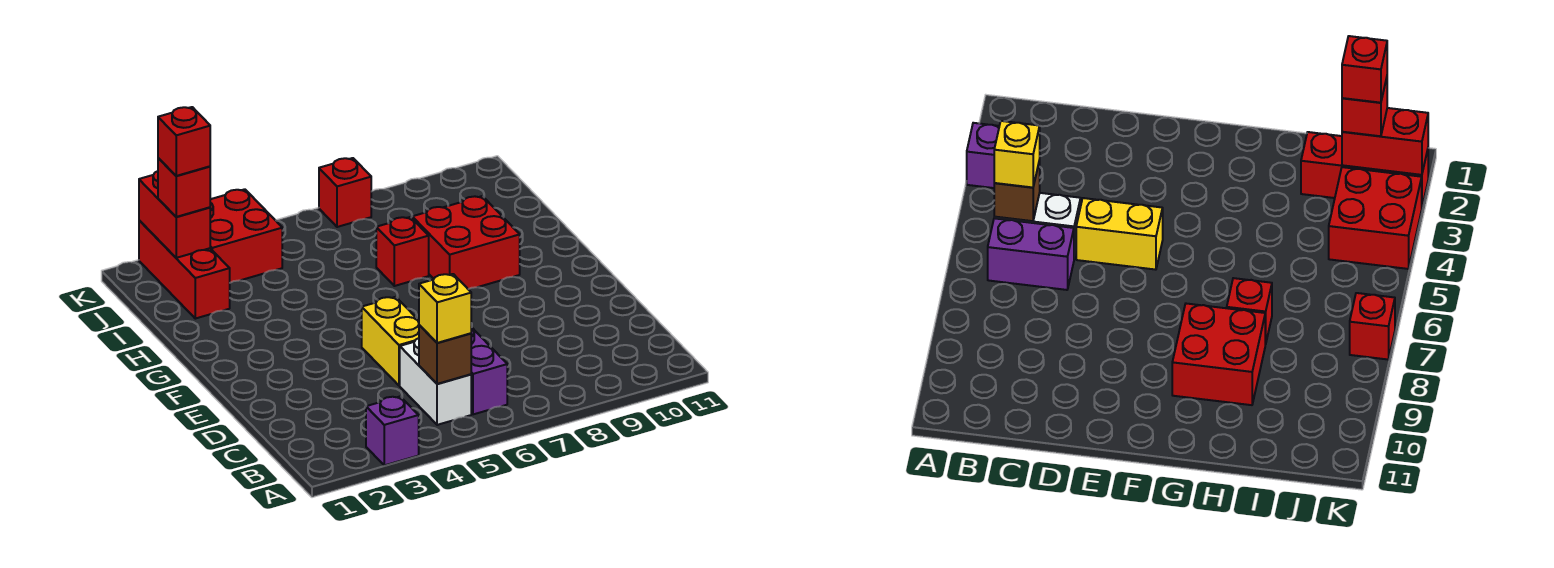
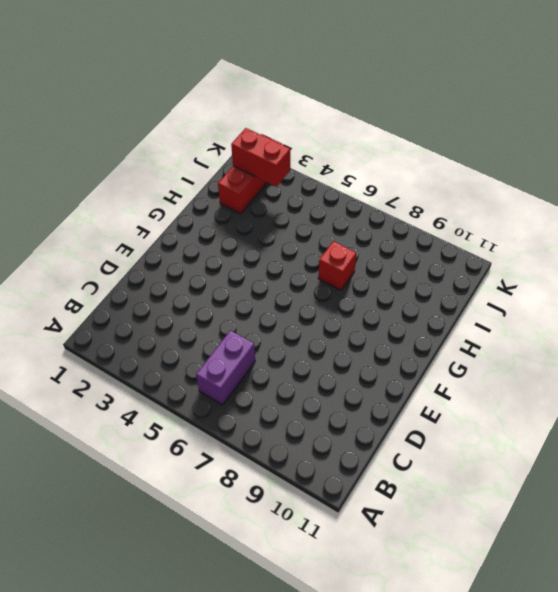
red 1x2 brick [231,128,290,187] -> red 1x2 brick turned to [139,171,210,258]
none -> purple 1x1 brick [366,397,419,465]
none -> white 1x2 brick [400,338,471,425]
none -> yellow 1x2 brick [362,297,419,385]

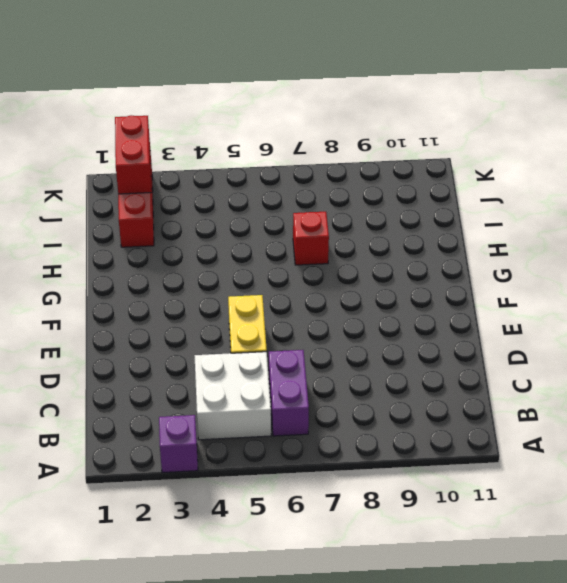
white 2x2 brick [195,352,271,440] -> white 1x2 brick [400,338,471,425]
none -> red 2x2 brick [412,196,520,289]
none -> red 2x2 brick [210,189,282,283]
none -> red 1x1 brick [319,158,371,227]

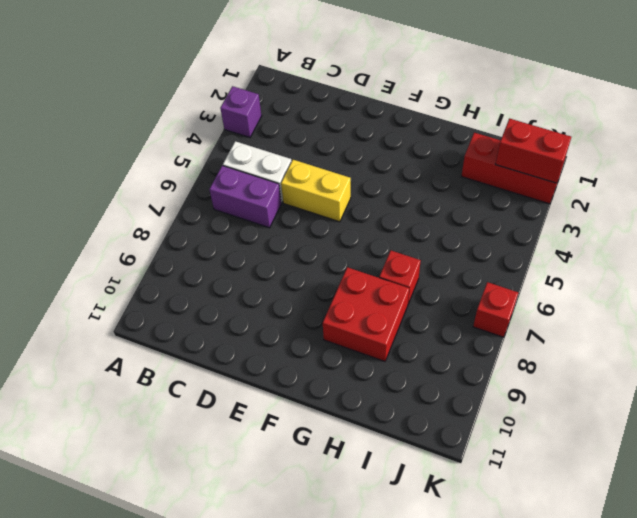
none -> red 2x2 brick [210,189,282,283]
none -> brown 1x1 brick [419,325,471,384]
none -> yellow 1x1 brick [419,274,471,343]

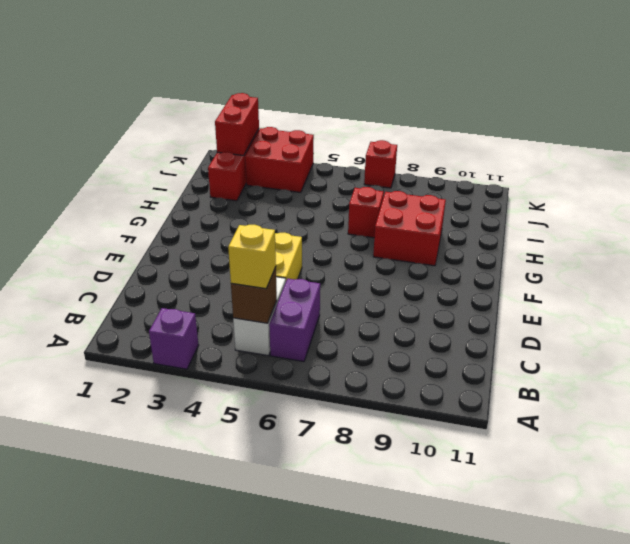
none -> red 1x1 brick [158,158,210,217]
none -> red 1x1 brick [158,107,210,176]

